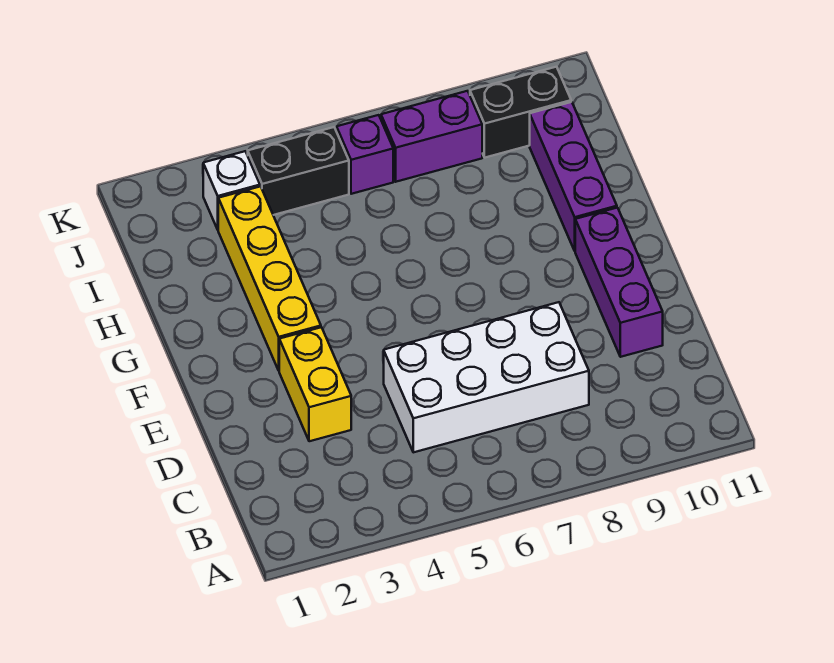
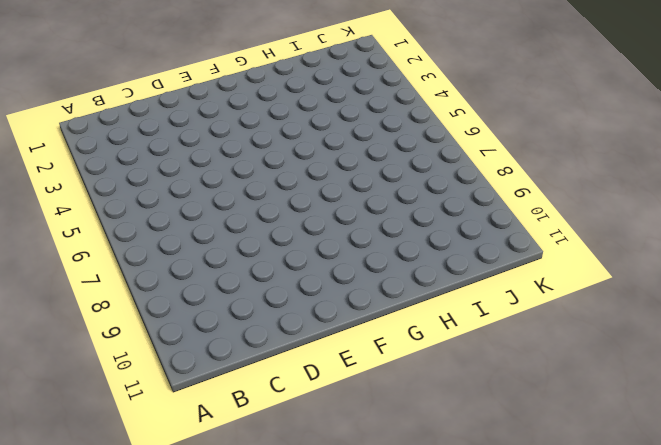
none -> white 2x4 brick [384,302,589,452]
none -> yellow 1x2 brick [279,327,351,441]

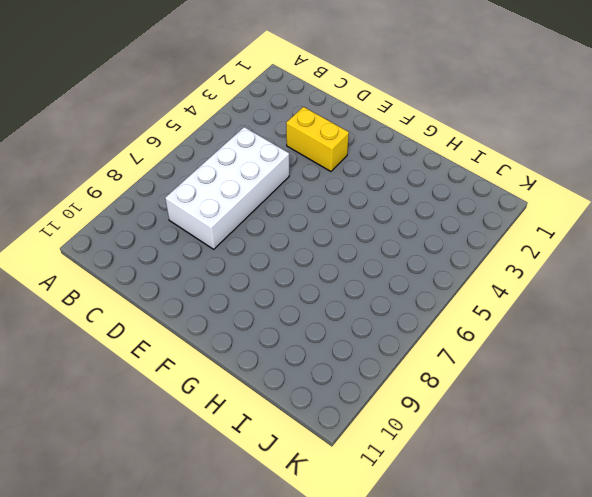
none -> purple 1x3 brick [575,208,663,357]
none -> yellow 1x4 brick [218,186,321,370]

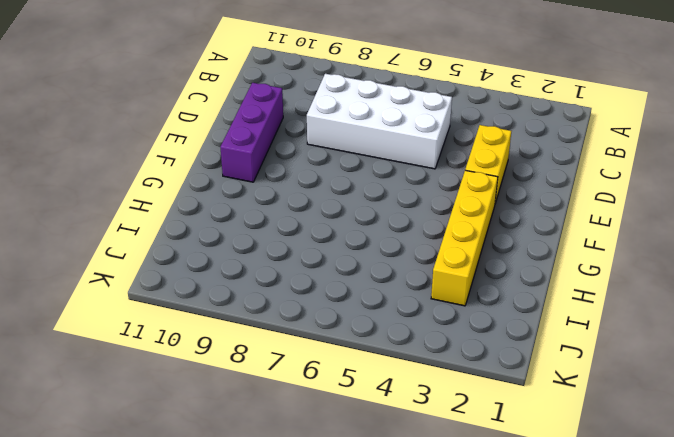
none -> purple 1x3 brick [530,102,617,251]
none -> white 1x1 brick [203,151,260,229]

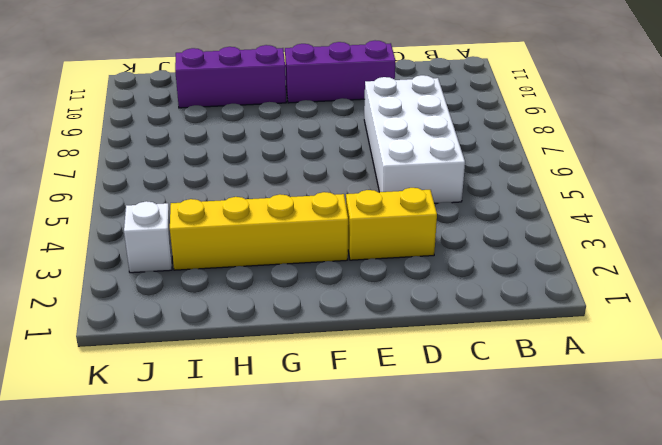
none -> black 1x2 brick [248,127,349,215]
none -> purple 1x1 brick [337,115,393,194]

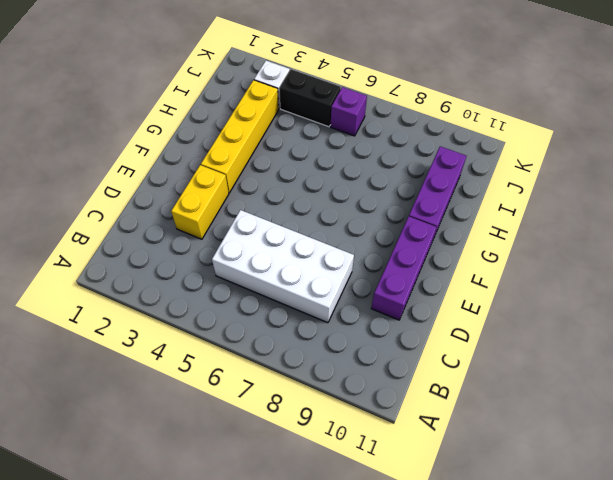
none -> purple 1x2 brick [381,91,482,182]
none -> black 1x2 brick [470,67,571,158]

